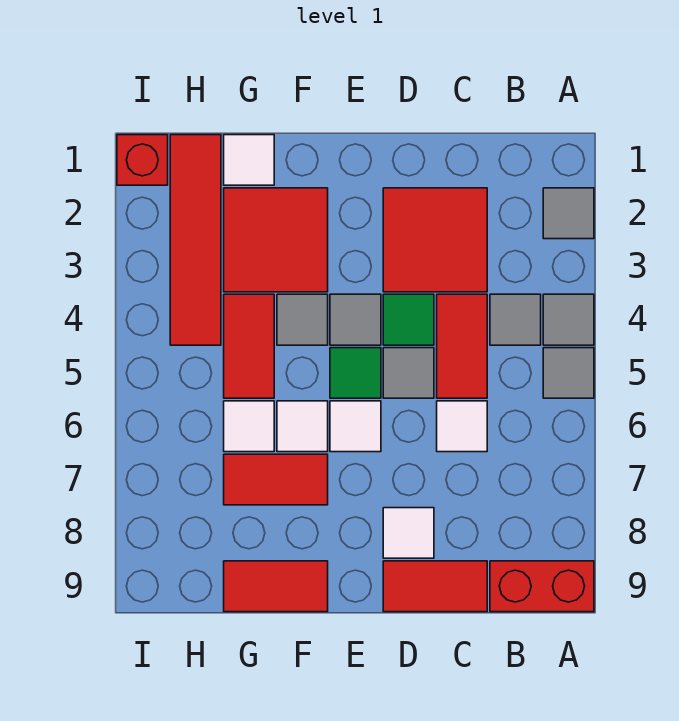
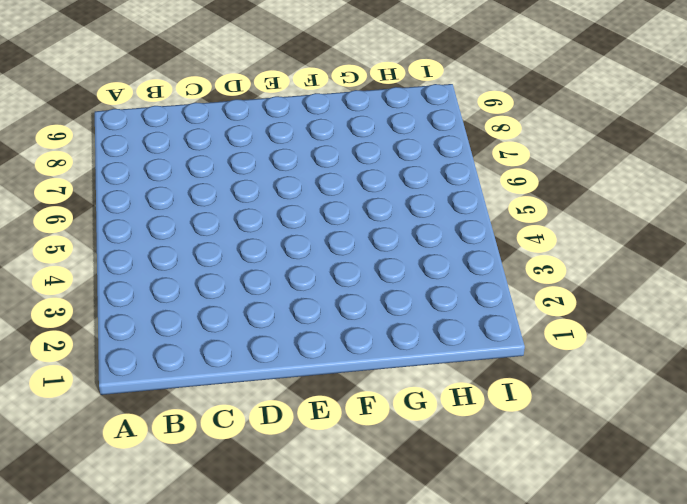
none -> grey 1x1 tile [543,188,594,239]
none -> grey 1x1 tile [543,294,594,345]
none -> grey 1x1 tile [543,348,594,398]

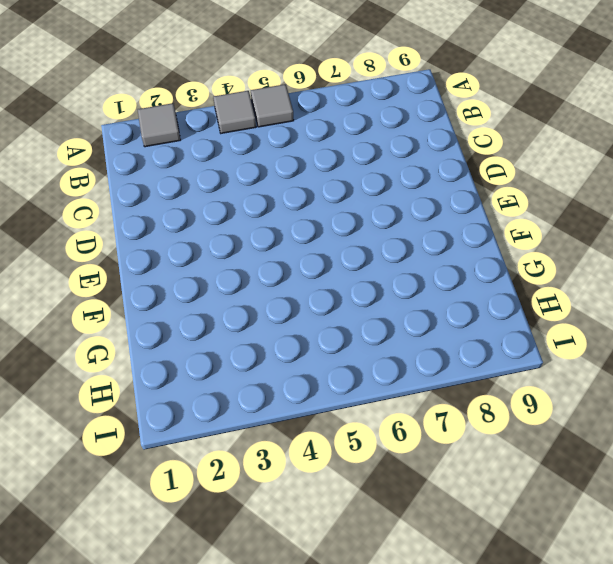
none -> red 1x2 brick [490,561,594,612]
none -> grey 1x1 tile [490,294,541,345]
none -> red 2x2 tile [383,188,487,292]

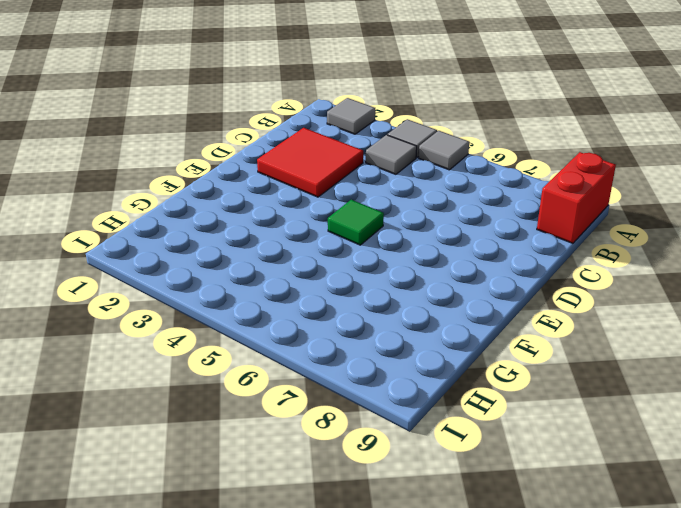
none -> red 1x2 tile [437,294,487,398]
none -> white 1x1 tile [437,401,487,452]
none -> red 1x2 tile [383,561,487,612]

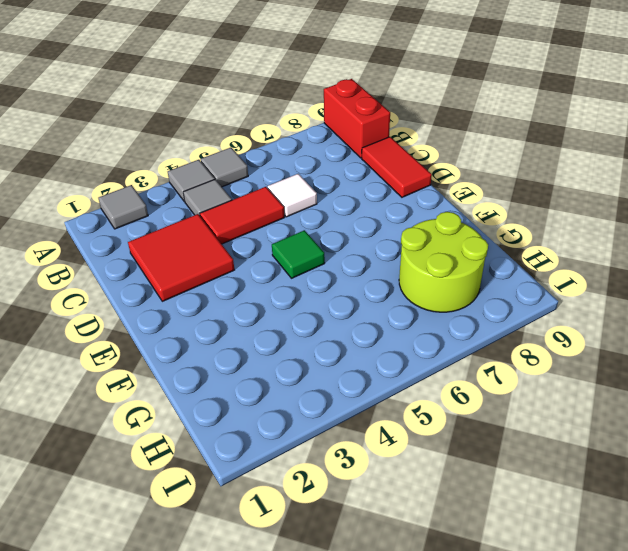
lime 2x2 round brick [399,212,488,312] -> red 1x2 tile [224,454,328,505]
none -> green 1x1 tile [383,294,434,345]
none -> grey 1x1 tile [383,348,434,398]
none -> white 1x1 tile [383,508,434,558]

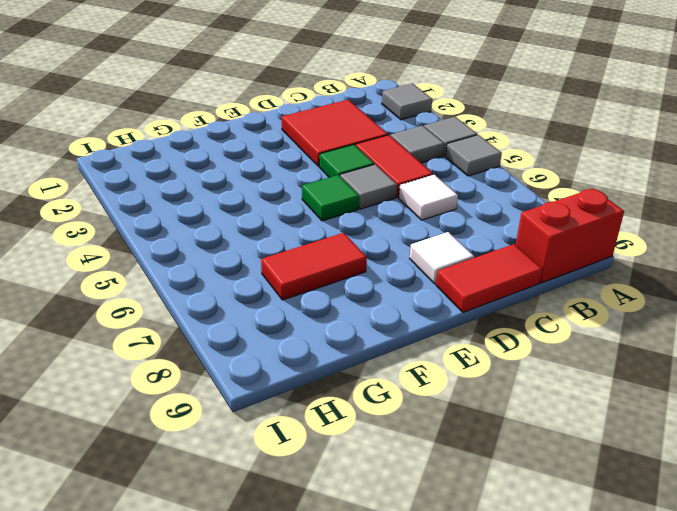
none -> grey 1x1 tile [330,294,381,345]
none -> white 1x1 tile [330,401,381,452]
none -> red 2x2 tile [224,188,328,292]

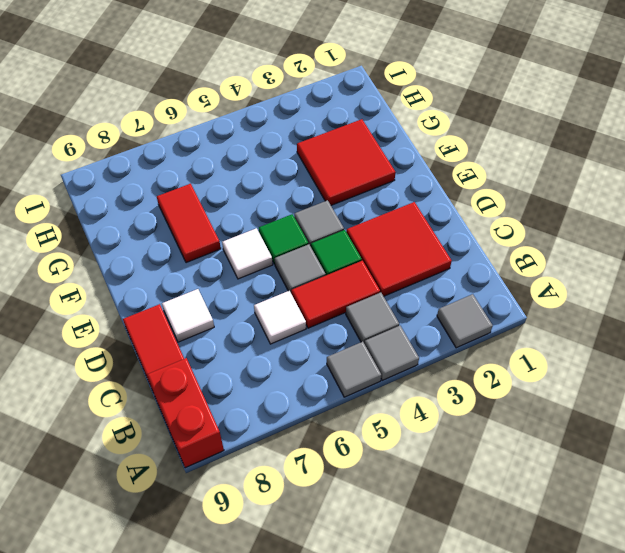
none -> grey 1x1 tile [277,294,328,345]
none -> white 1x1 tile [277,401,328,452]
none -> red 1x2 tile [224,561,328,612]

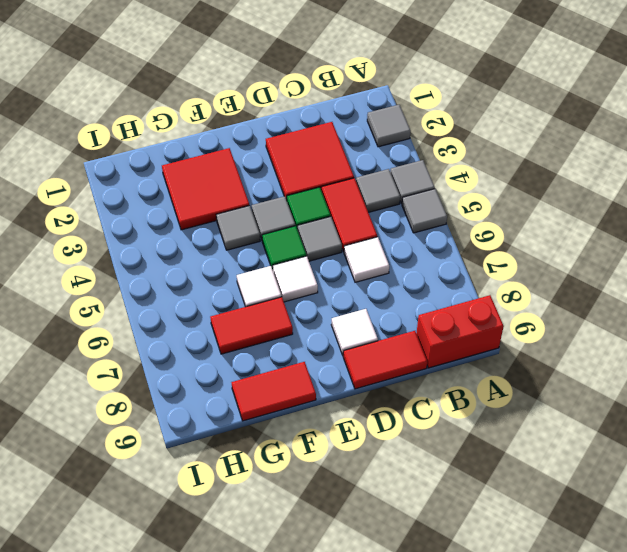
none -> white 1x1 tile [224,135,274,185]
none -> red 1x2 tile [224,294,274,398]
none -> white 1x1 tile [224,401,274,452]

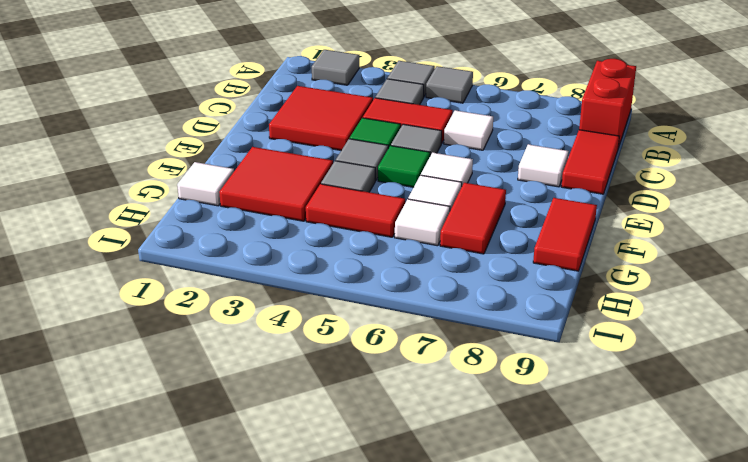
none -> red 1x4 tile [170,135,221,345]
none -> red 1x1 brick [117,135,168,185]

